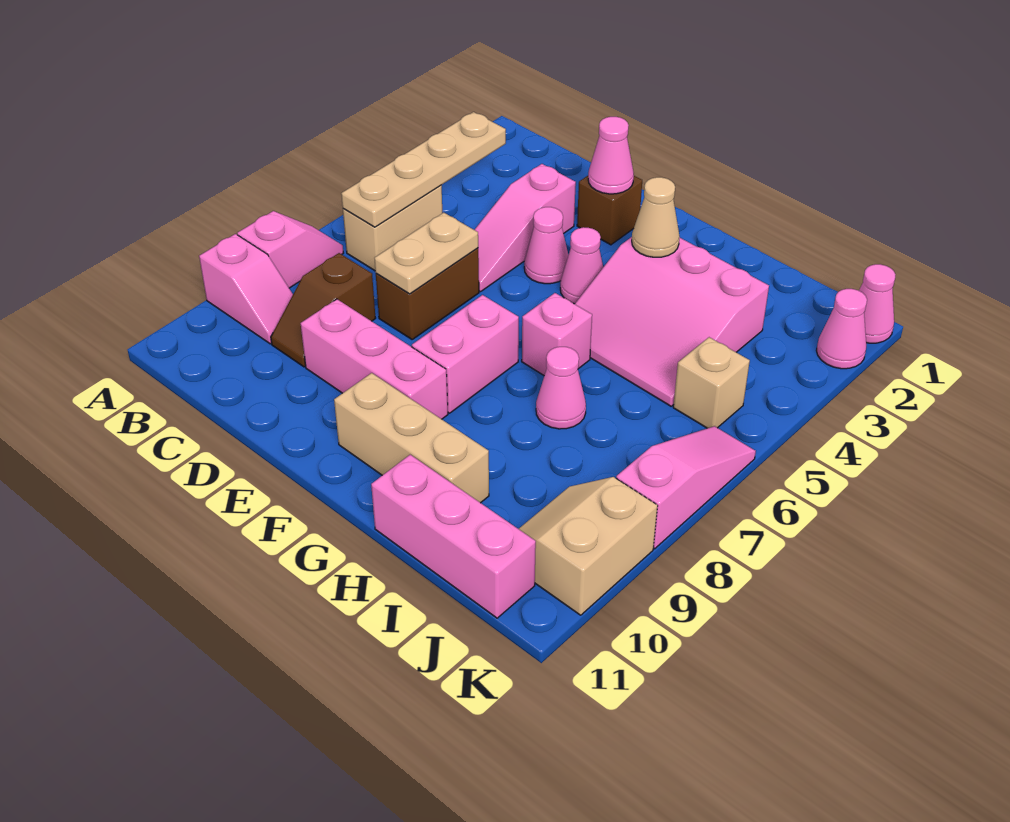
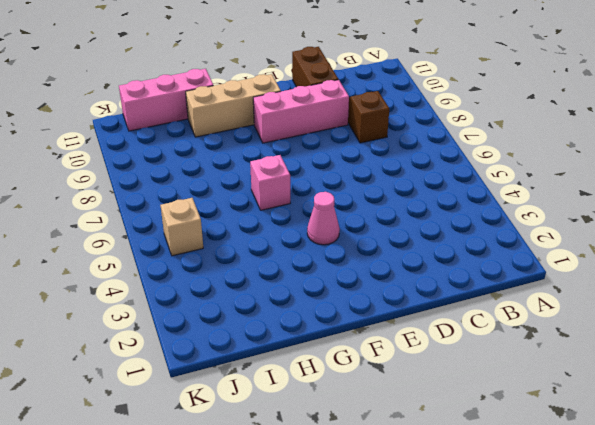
brown 1x2 brick [292,47,338,87] -> brown 1x2 brick moved to [376,248,479,339]
none -> pink 1x2 slope [237,211,343,288]
none -> pink 1x2 slope [199,234,293,344]
none -> tan 1x2 brick [343,185,442,271]

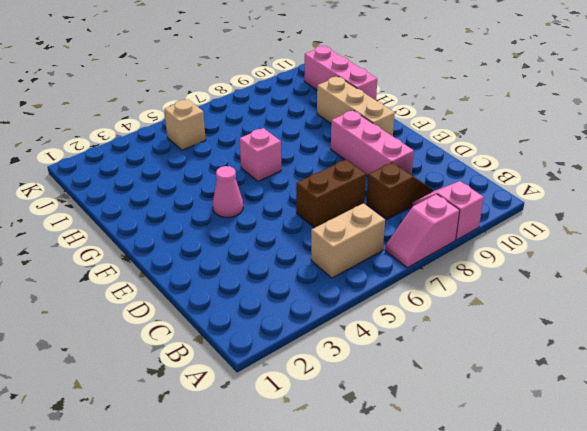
none -> pink 1x3 slope [475,164,576,292]
none -> brown 1x1 brick [577,176,642,245]
none -> pink 1x1 cone [524,207,568,284]

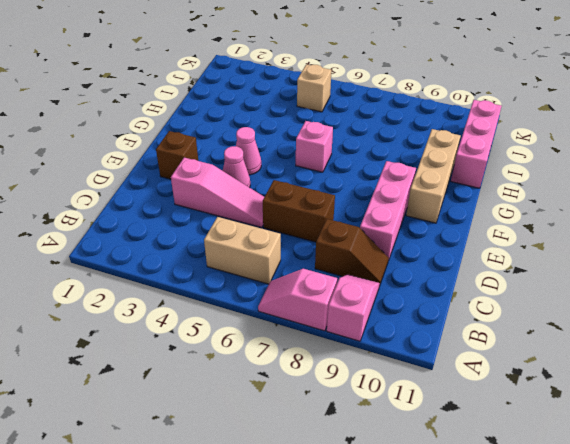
none -> pink 1x2 brick [412,295,519,413]
none -> pink 3x3 slope [575,237,769,406]
none -> pink 1x1 cone [536,347,586,429]

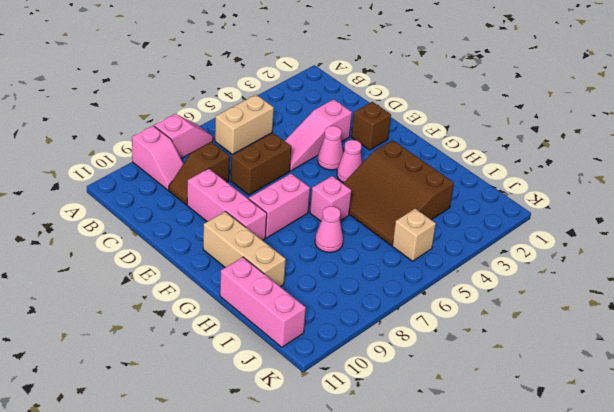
brown 3x3 slope [343,140,454,245] -> pink 3x3 slope [575,237,769,406]
none -> tan 2x2 slope [519,477,658,615]
none -> pink 1x1 cone [859,264,896,343]
none -> pink 1x1 cone [816,289,867,369]

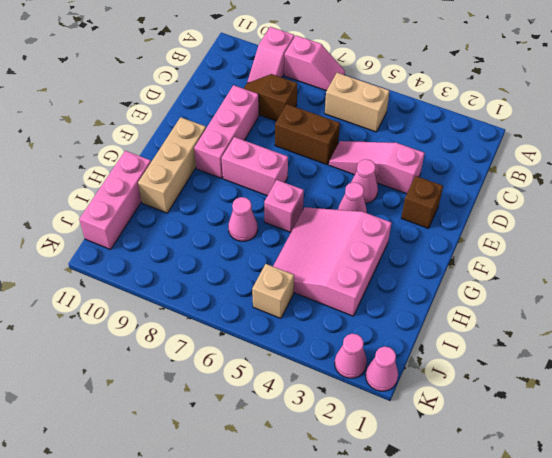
none -> tan 2x2 slope [519,477,658,615]
none -> pink 1x3 slope [616,426,756,549]
none -> tan 1x4 plate [341,112,506,227]

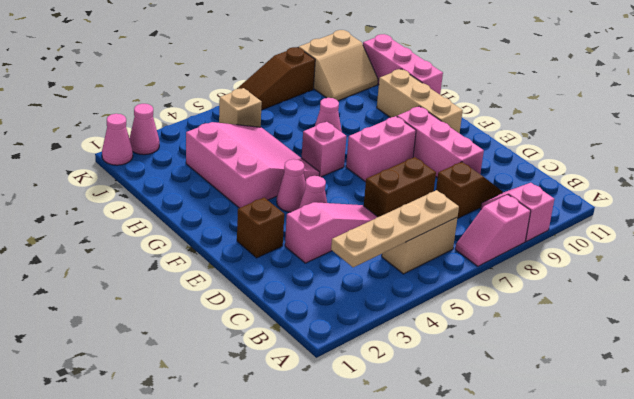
brown 1x3 slope [237,47,315,110] -> pink 1x3 slope [616,426,756,549]
none -> tan 1x2 plate [375,213,478,294]
none -> pink 1x1 cone [588,117,634,194]
none -> tan 1x1 cone [632,177,680,257]

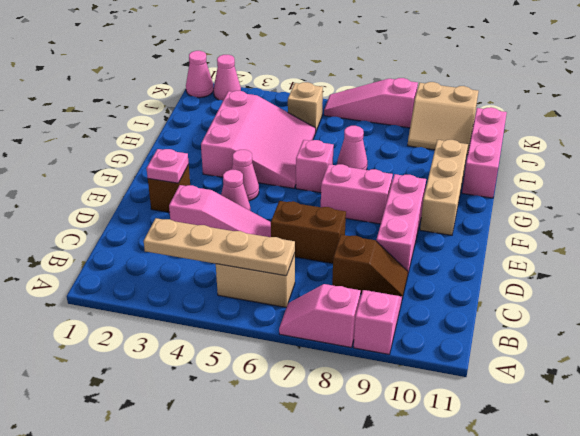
pink 1x1 plate [146,149,189,183] -> pink 1x1 cone [588,117,634,194]
none -> tan 1x2 plate [375,213,478,294]
none -> tan 1x1 cone [632,177,680,257]

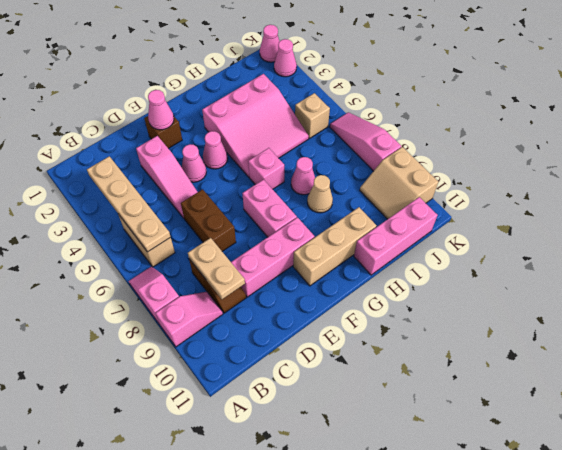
tan 1x2 plate [188,238,245,299] -> tan 1x2 plate moved to [375,213,478,294]
tan 1x1 cone [307,175,333,213] -> tan 1x1 cone moved to [632,177,680,257]

